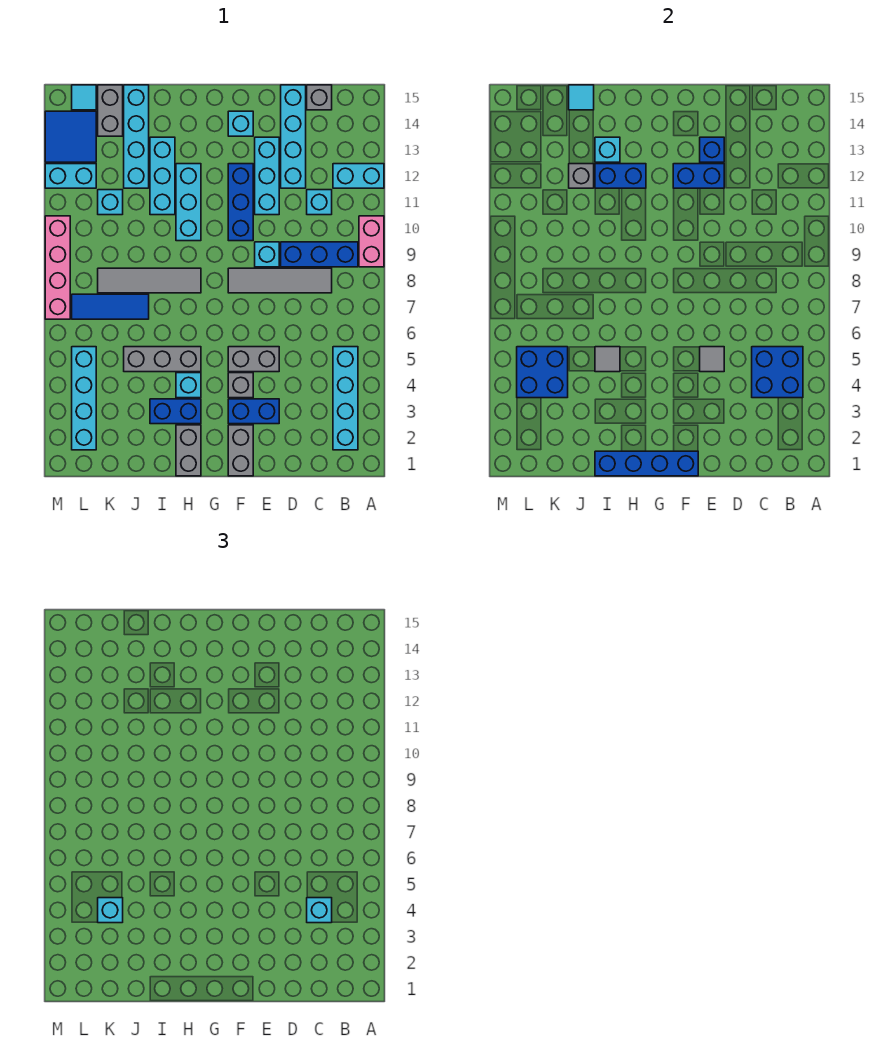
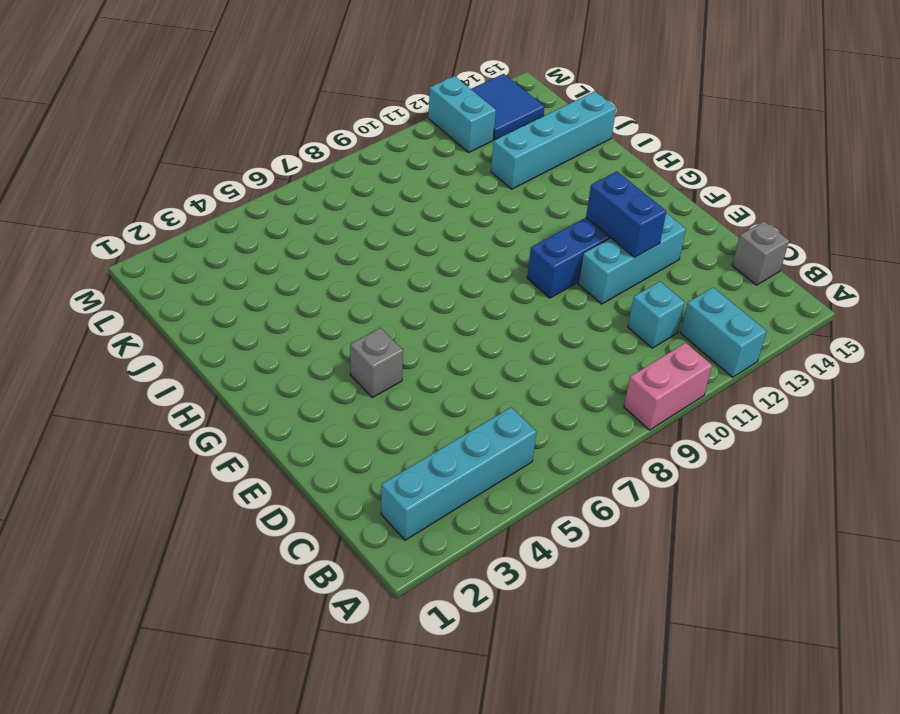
none -> blue 1x3 brick [281,242,358,267]
none -> grey 1x4 tile [228,268,332,293]
none -> cyan 1x4 brick [281,85,306,188]
none -> blue 1x2 brick [228,399,279,424]

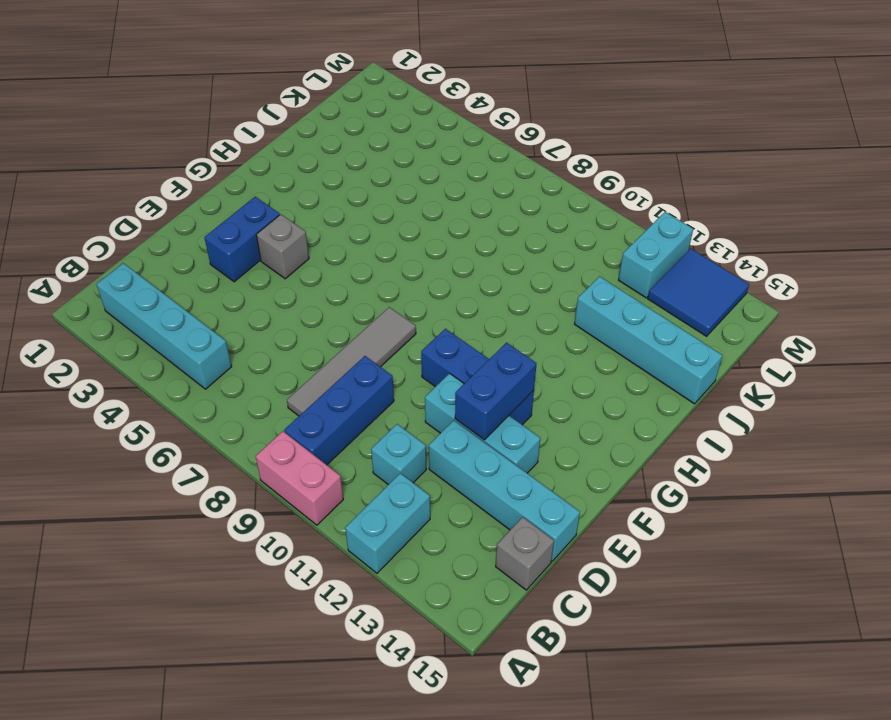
none -> grey 1x2 brick [228,347,279,372]
none -> cyan 1x1 brick [255,242,279,267]
none -> grey 1x2 brick [228,425,253,476]
none -> cyan 1x1 brick [228,111,253,136]

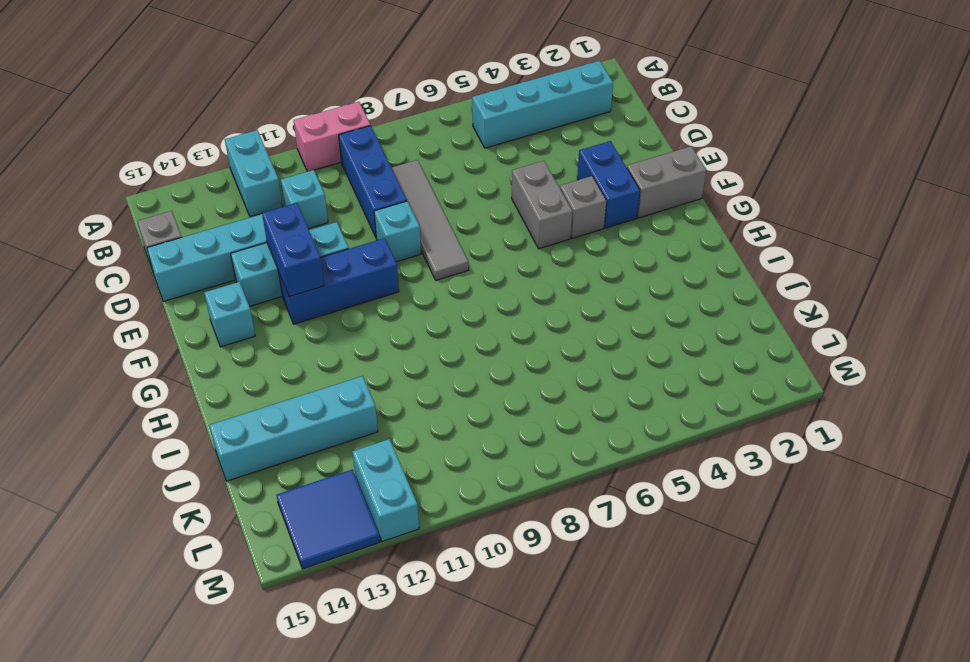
none -> grey 1x2 brick [176,425,201,476]
none -> blue 1x2 brick [150,399,201,424]
none -> cyan 1x1 brick [176,373,201,398]
none -> grey 1x3 brick [124,347,201,372]

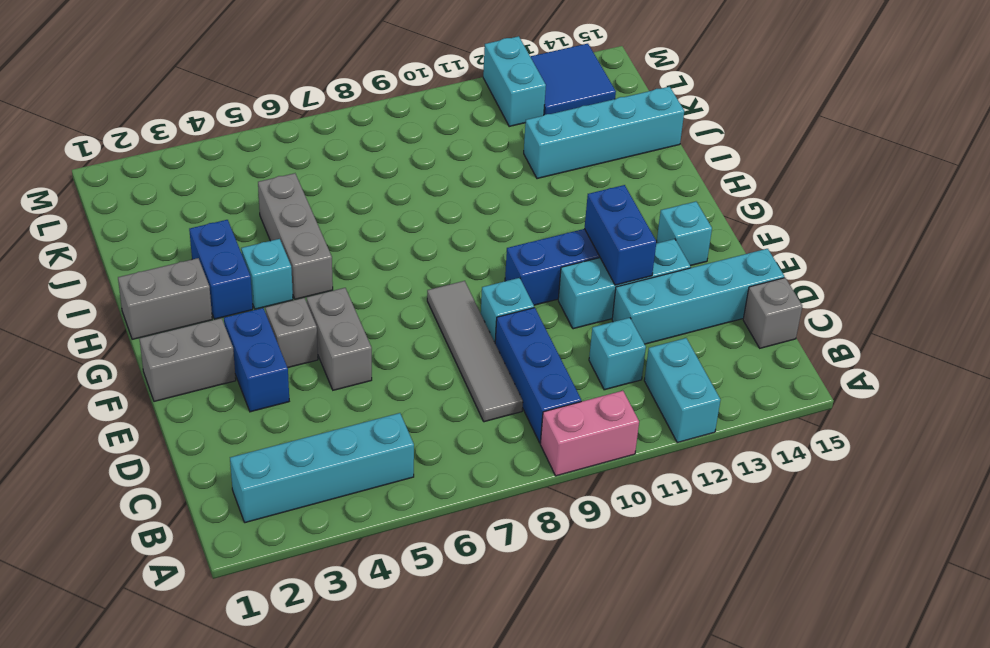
none -> grey 1x4 tile [98,268,201,293]
none -> cyan 1x3 brick [176,164,201,241]
none -> cyan 1x3 brick [150,137,175,215]
none -> blue 1x3 tile [72,294,149,319]

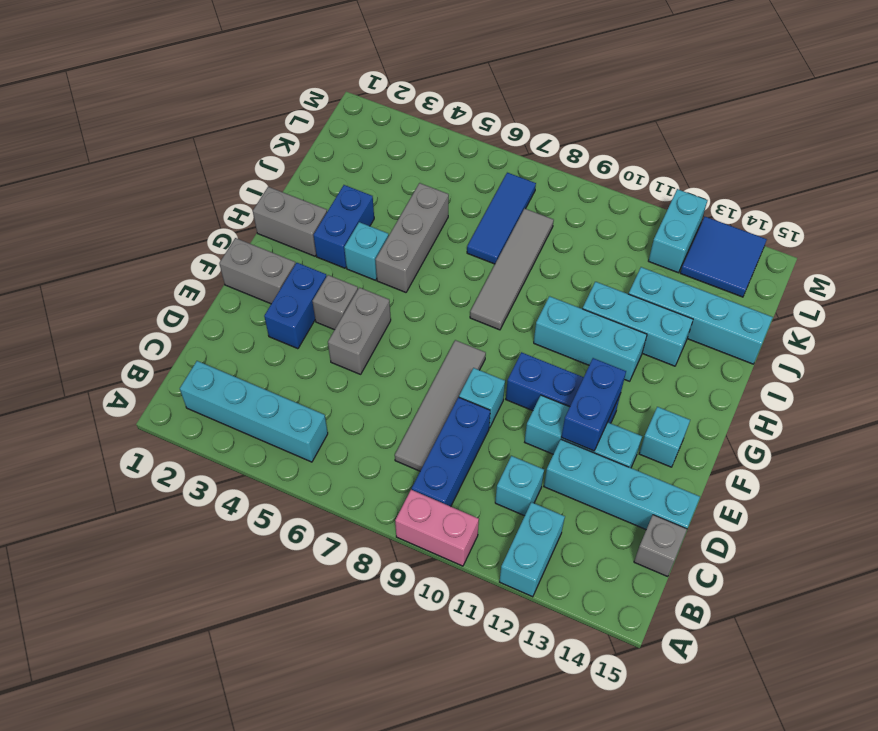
none -> cyan 1x1 brick [98,190,123,215]
none -> grey 1x2 brick [98,85,123,136]
none -> cyan 1x4 brick [72,347,96,450]
none -> cyan 1x1 tile [72,85,96,110]

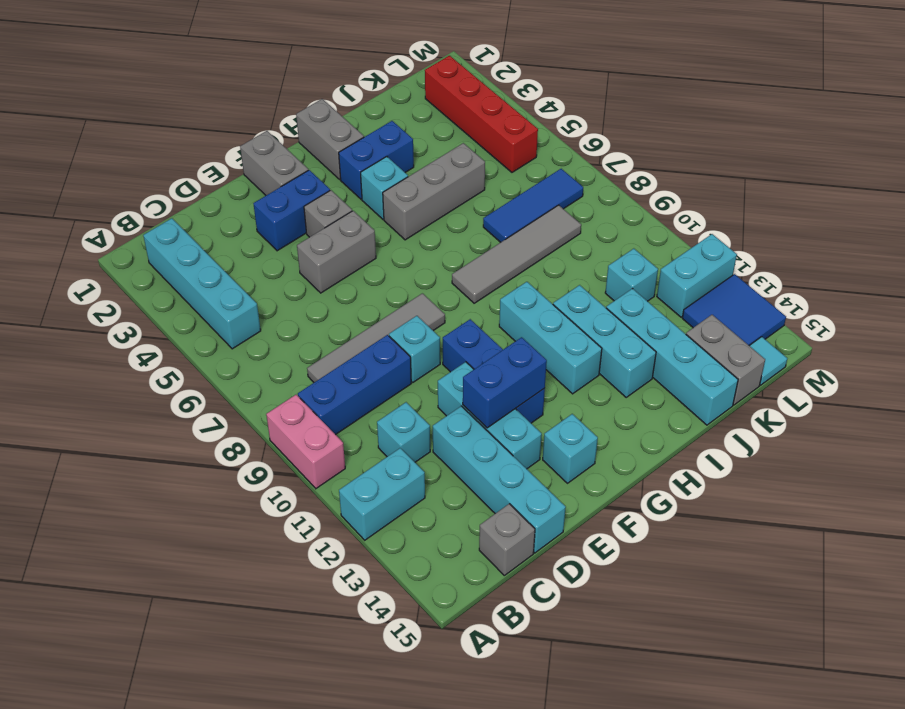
red 1x4 brick [425,56,538,172] -> cyan 1x4 brick [72,347,96,450]
none -> pink 1x4 brick [45,216,70,319]
none -> blue 2x2 brick [752,347,803,398]
none -> grey 1x1 tile [700,347,724,372]
none -> blue 1x1 brick [700,137,724,162]

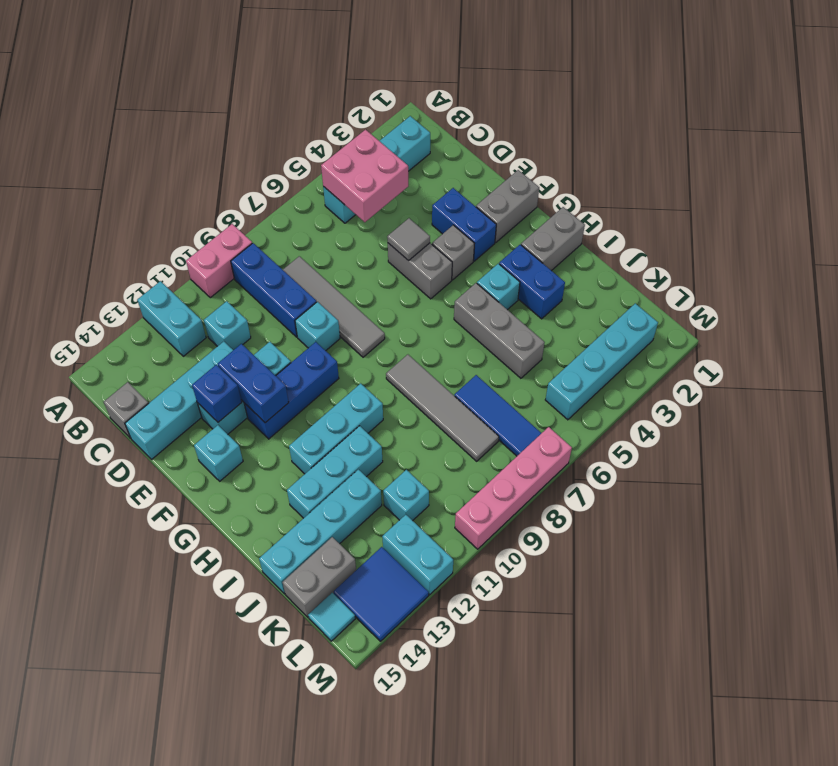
pink 2x2 brick [321,130,408,222] -> blue 2x2 brick [752,347,803,398]
none -> blue 1x4 brick [595,451,698,476]
none -> blue 1x2 brick [595,164,646,188]
none -> grey 1x1 tile [595,347,620,372]
none -> cyan 1x1 brick [595,137,620,162]

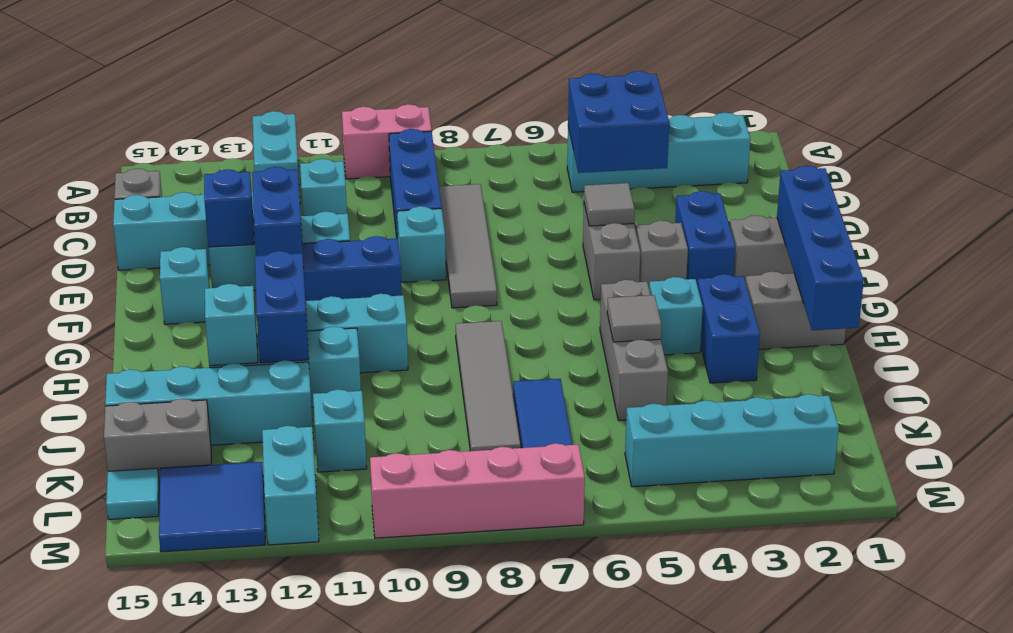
none -> grey 1x1 brick [569,164,594,188]
none -> cyan 1x1 tile [569,85,594,110]
none -> blue 2x2 brick [517,347,568,398]
none -> cyan 1x1 brick [307,898,332,923]

